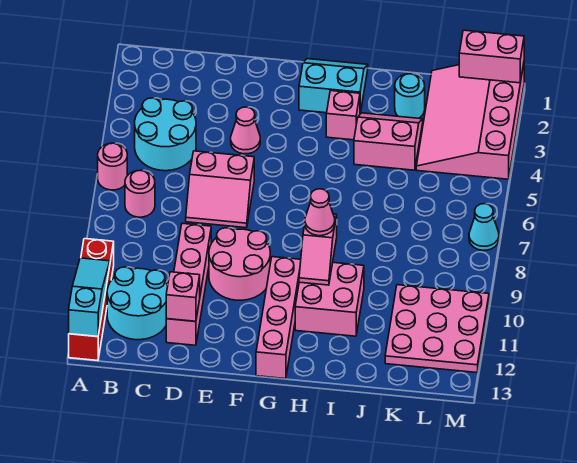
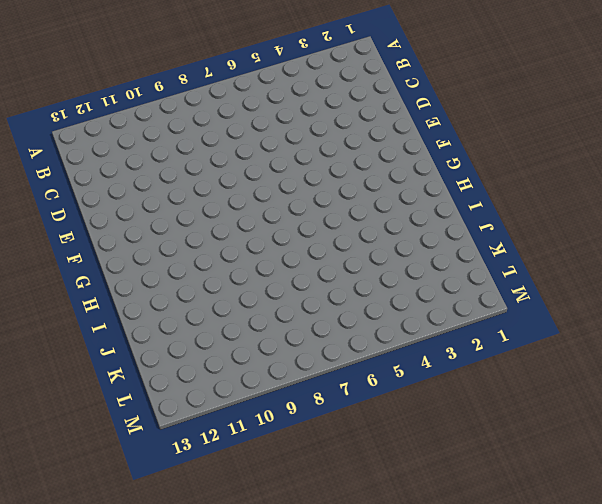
none -> pink 1x1 round brick [98,143,127,190]
none -> red 1x4 brick [69,239,114,361]
none -> cyan 2x2 round brick [135,98,196,171]

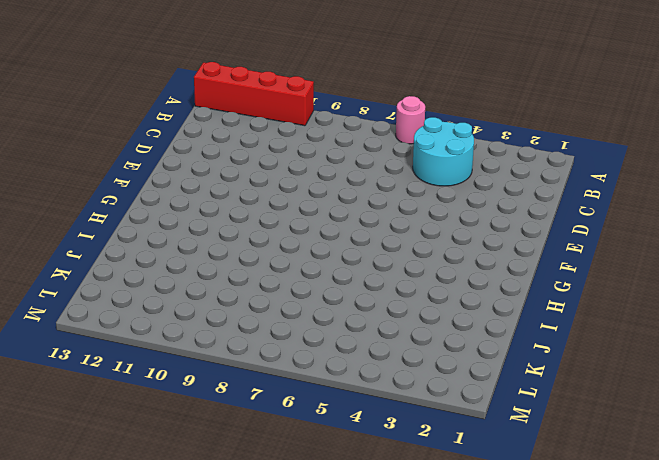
none -> pink 1x1 round brick [125,170,155,217]
none -> cyan 2x2 round brick [107,267,168,340]
none -> pink 2x2 slope [186,151,254,228]

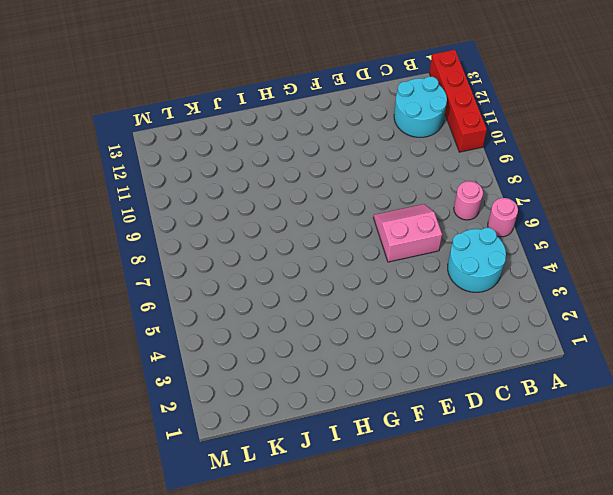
none -> pink 1x4 brick [166,223,211,345]
none -> pink 1x1 cone [231,107,260,154]
none -> pink 2x2 round brick [209,228,270,300]

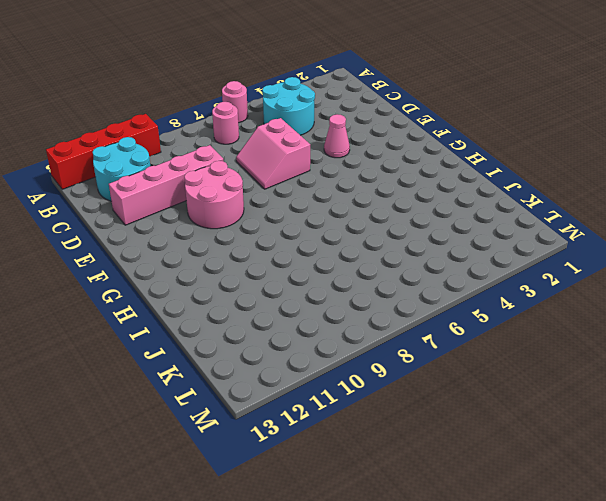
none -> cyan 2x2 slope [299,59,368,114]
none -> pink 1x4 brick [256,257,301,379]
none -> pink 1x1 brick [326,91,360,140]

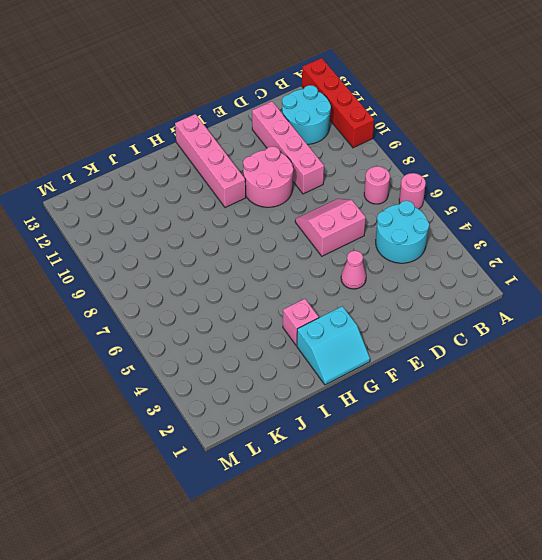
none -> pink 2x2 brick [295,263,364,336]
none -> pink 2x2 slope [354,113,423,170]
none -> cyan 1x1 round brick [395,74,425,118]

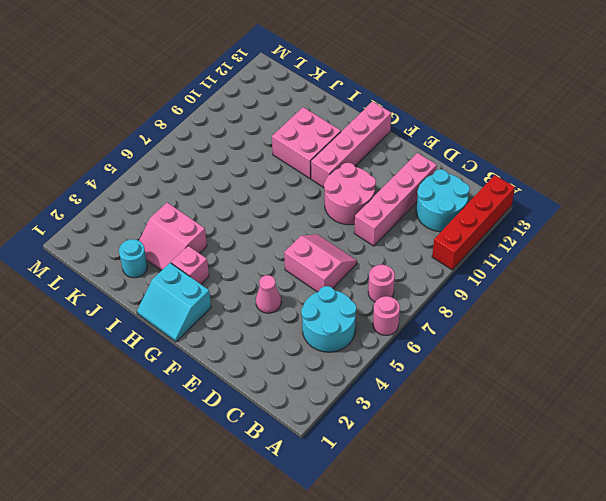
none -> pink 3x4 slope [416,64,524,179]
none -> pink 3x3 plate [385,285,489,373]
none -> cyan 1x1 cone [469,204,499,250]

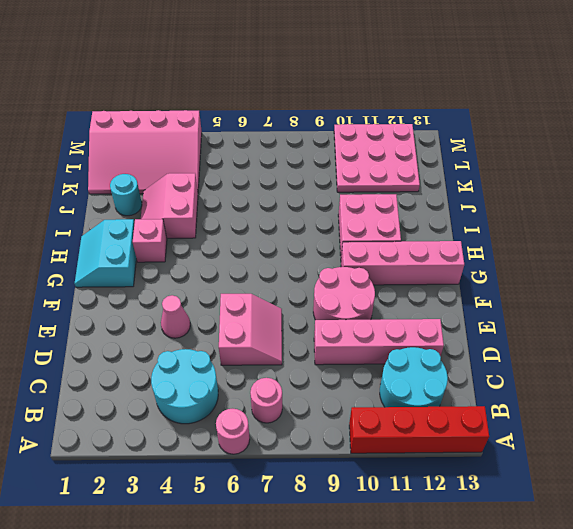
none -> cyan 1x1 cone [469,204,499,250]
none -> cyan 1x3 slope [69,258,110,337]
none -> pink 1x1 brick [166,272,200,321]

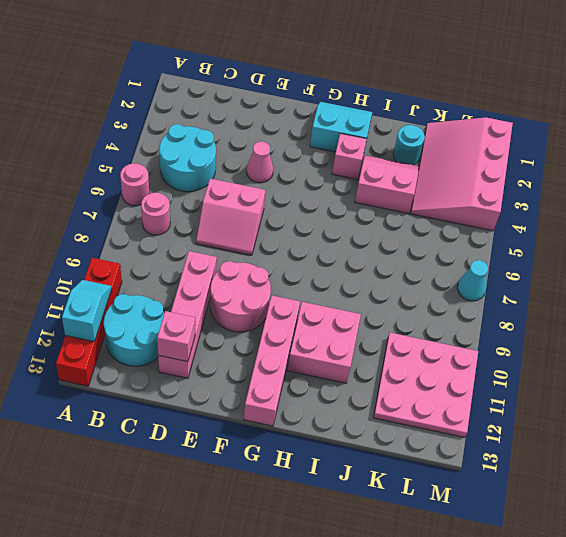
cyan 1x2 slope [62,280,112,342] -> cyan 1x3 slope [69,258,110,337]
none -> pink 1x2 slope [299,213,337,285]
none -> pink 1x2 brick [459,30,524,83]
none -> pink 1x1 cone [305,189,335,236]

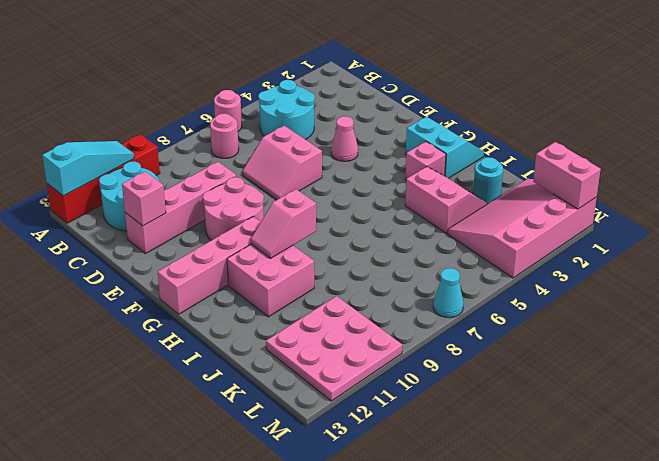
none -> pink 1x1 cone [305,189,335,236]

